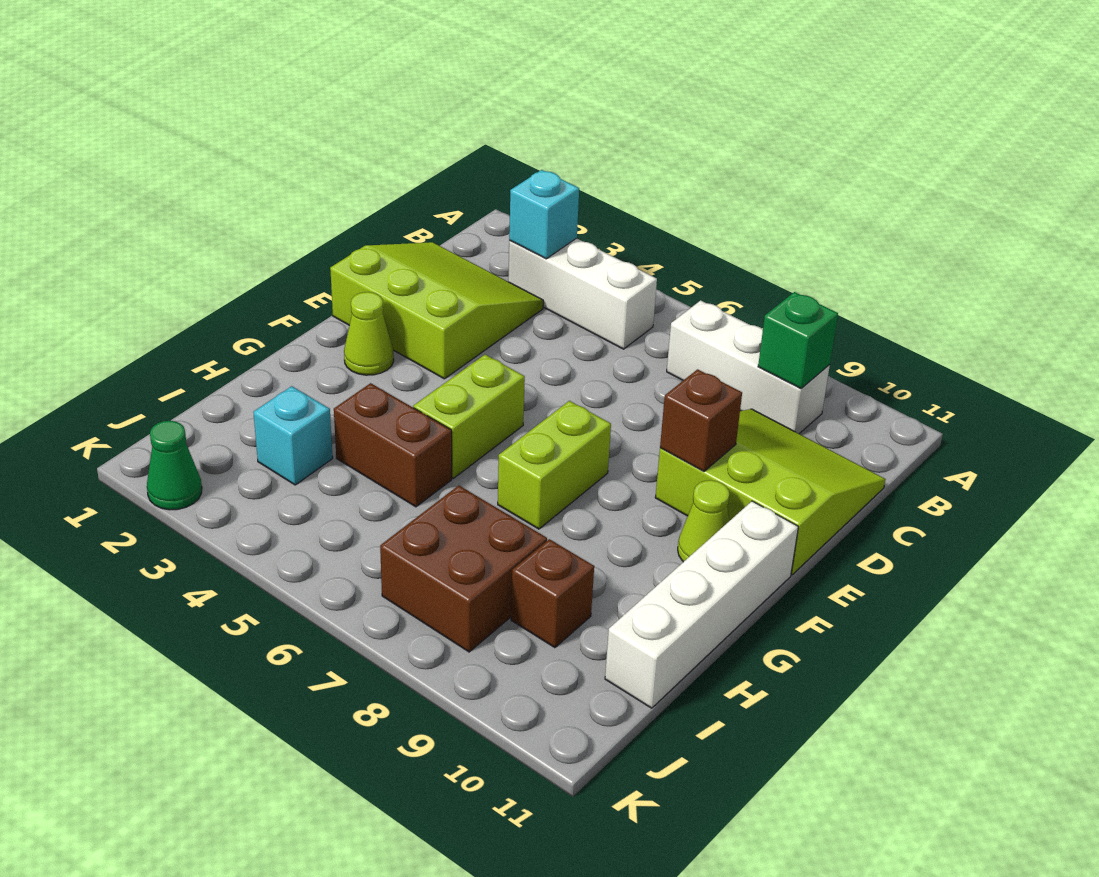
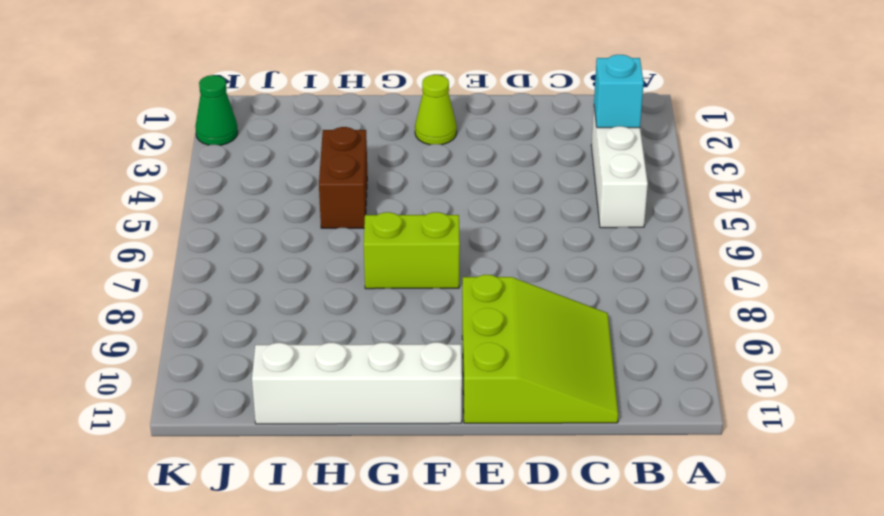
none -> white 1x3 brick [667,300,830,434]
none -> lime 3x3 slope [330,242,543,379]
none -> lime 1x2 brick [413,355,525,478]

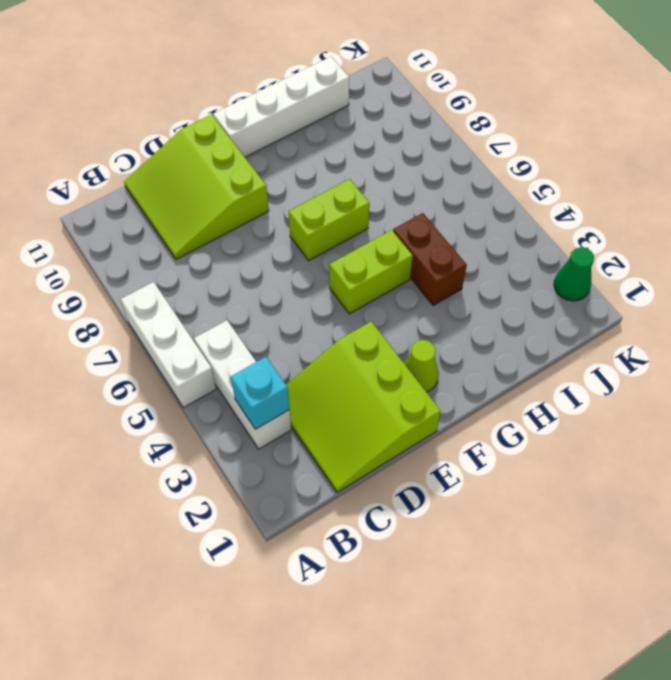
white 1x3 brick [121,282,216,408] -> white 1x3 brick moved to [667,300,830,434]
none -> lime 1x1 cone [678,480,729,562]
none -> cyan 1x1 brick [253,386,333,485]
none -> brown 2x2 brick [380,485,547,652]

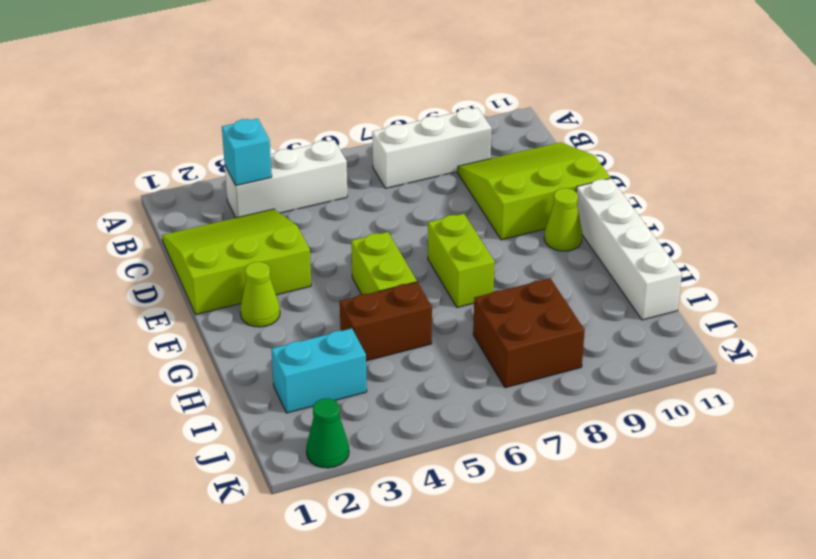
cyan 1x2 brick [271,328,367,413] -> cyan 1x1 brick [253,386,333,485]
none -> brown 1x1 brick [511,539,594,648]
none -> green 1x1 brick [758,292,838,389]
none -> brown 1x1 brick [660,369,742,471]

